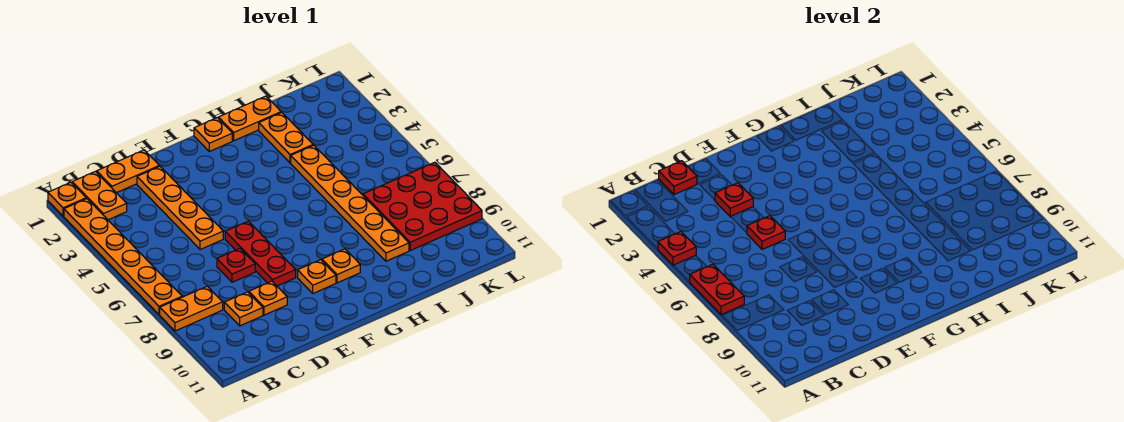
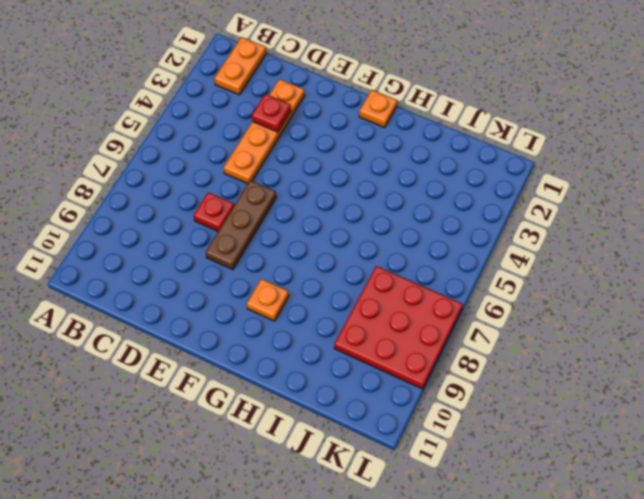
brown 1x3 plate [206,180,276,270] -> red 1x3 plate [225,221,296,286]
none -> orange 1x1 plate [48,182,86,216]
none -> orange 1x6 plate [64,199,182,315]
none -> orange 1x2 plate [160,286,223,331]

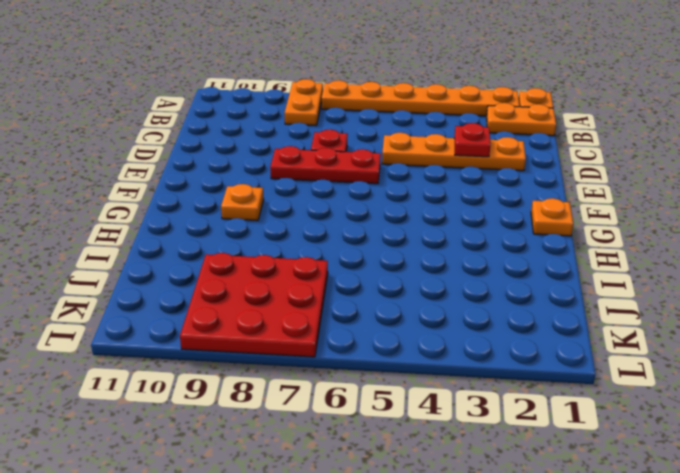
none -> orange 1x2 plate [97,150,159,193]
none -> orange 1x1 plate [224,292,263,326]
none -> orange 1x1 plate [249,281,287,315]

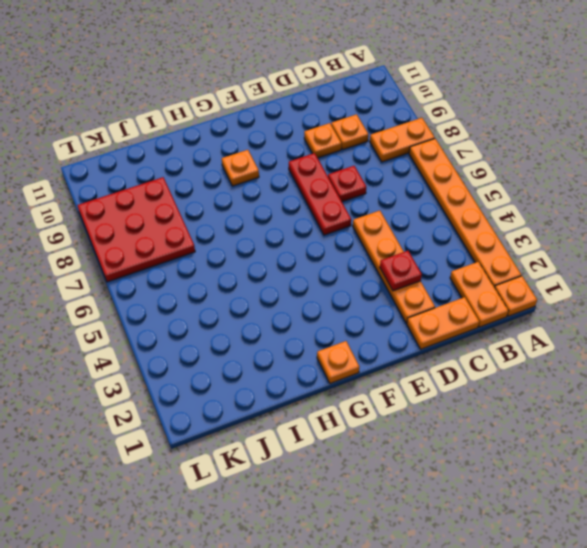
none -> orange 1x1 plate [298,260,336,293]
none -> orange 1x2 plate [218,96,281,141]
none -> orange 1x2 plate [259,112,313,163]

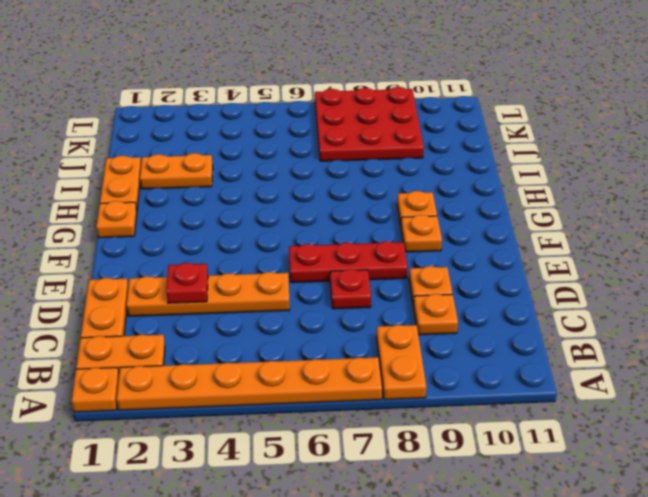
none -> orange 1x6 plate [291,145,409,261]
none -> red 1x1 plate [658,232,696,265]
none -> red 1x2 plate [690,264,744,315]

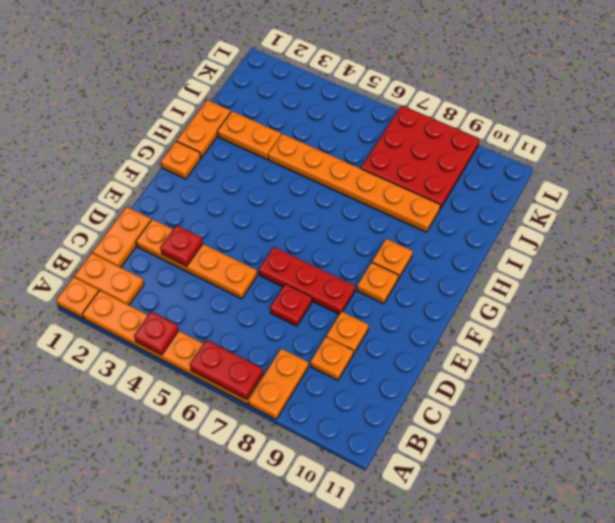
none -> red 1x1 plate [659,161,697,195]
none -> red 1x1 plate [747,216,785,250]

